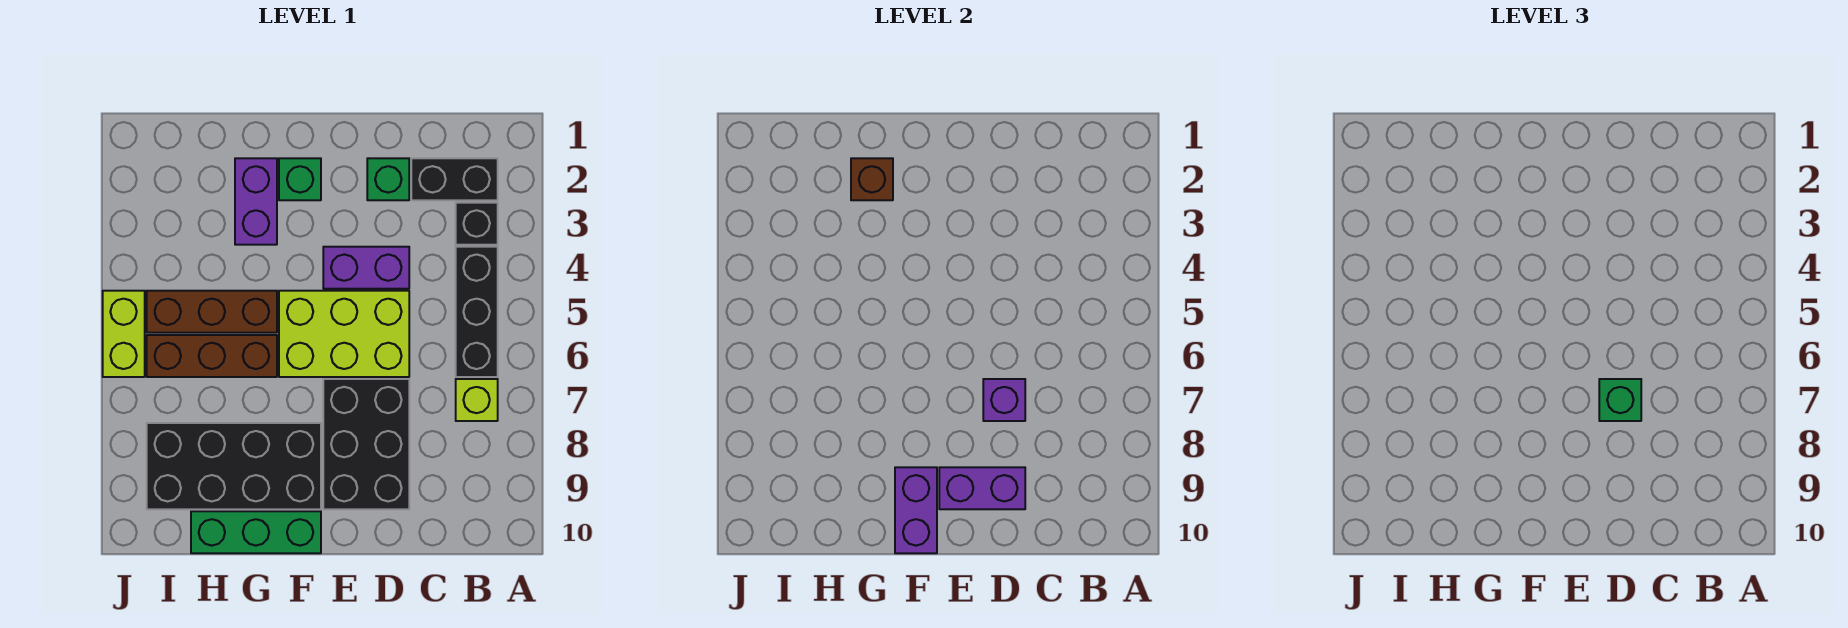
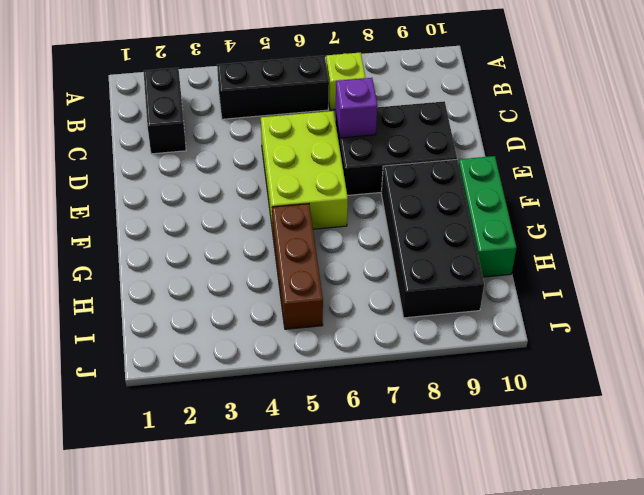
none -> black 1x1 brick [456,203,498,245]
none -> green 1x1 brick [367,158,409,200]
none -> purple 1x2 brick [323,247,409,289]

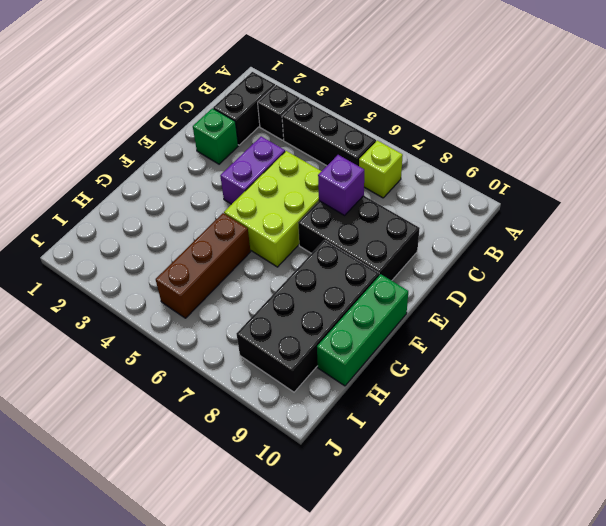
none -> green 1x1 brick [279,158,321,200]
none -> purple 1x2 brick [235,158,277,245]
none -> brown 1x3 brick [147,335,277,377]

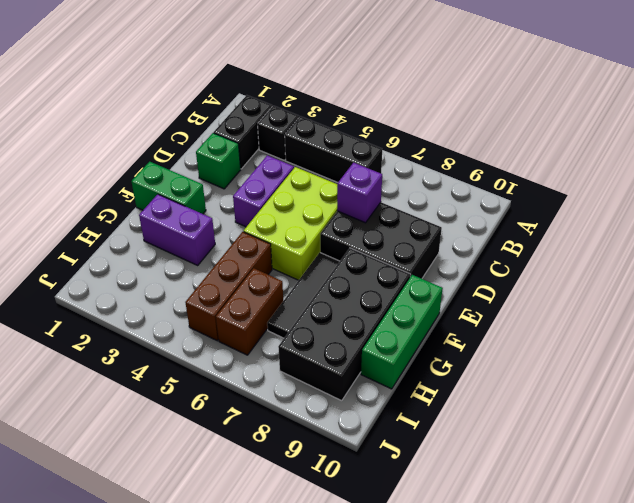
green 1x2 brick [131,162,206,214] -> green 1x1 brick [279,158,321,200]
black 1x3 tile [267,253,340,338] -> none
brown 1x2 brick [216,268,283,355] -> brown 1x3 brick [147,335,277,377]
none -> lime 1x1 brick [456,379,498,421]
none -> lime 1x2 brick [103,291,145,377]
none -> purple 1x2 brick [939,467,1025,509]

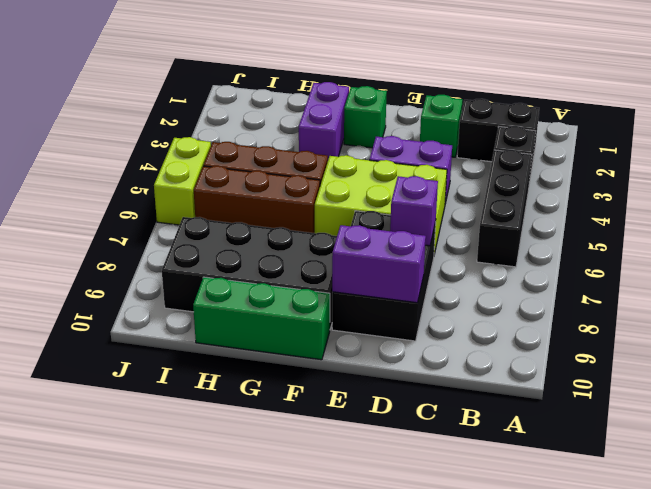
none -> lime 1x1 brick [456,379,498,421]
none -> purple 1x2 brick [895,467,937,553]
none -> brown 1x1 brick [851,158,893,200]

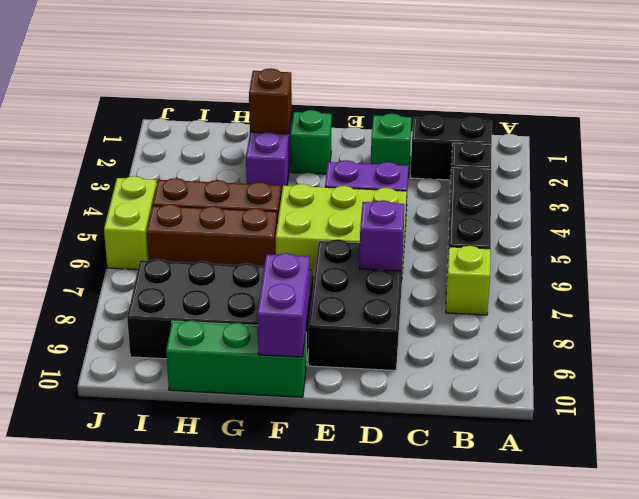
none -> purple 1x2 brick [939,467,1025,509]
none -> green 1x1 brick [1599,379,1641,421]

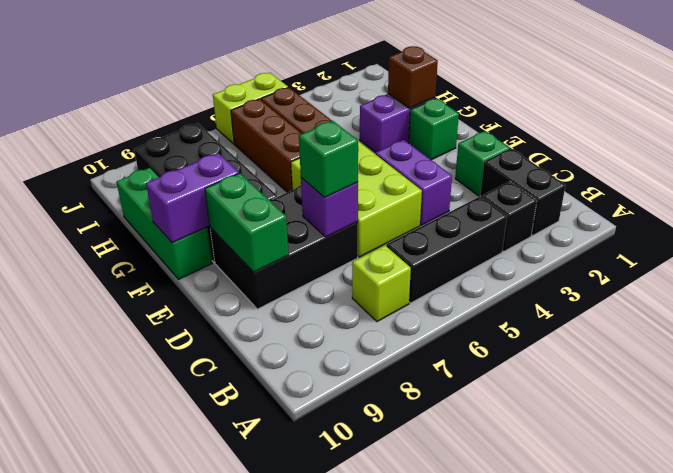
green 1x2 brick [205,173,289,272] -> purple 1x2 brick [939,467,1025,509]

